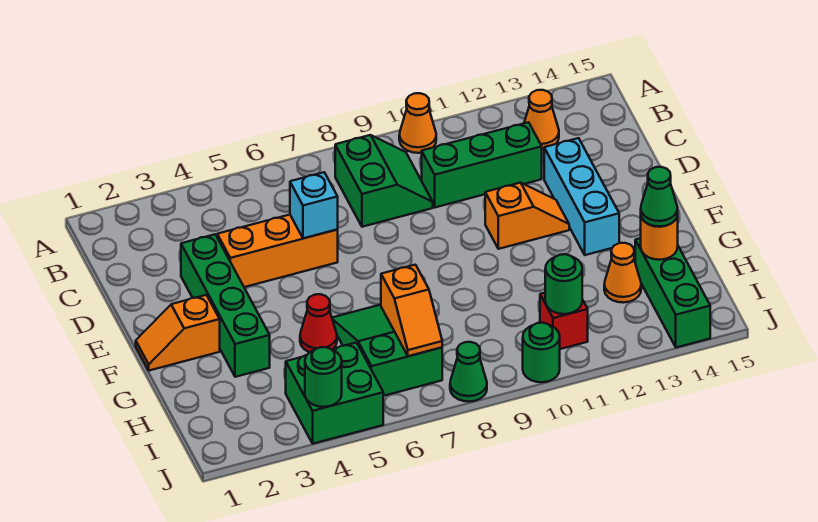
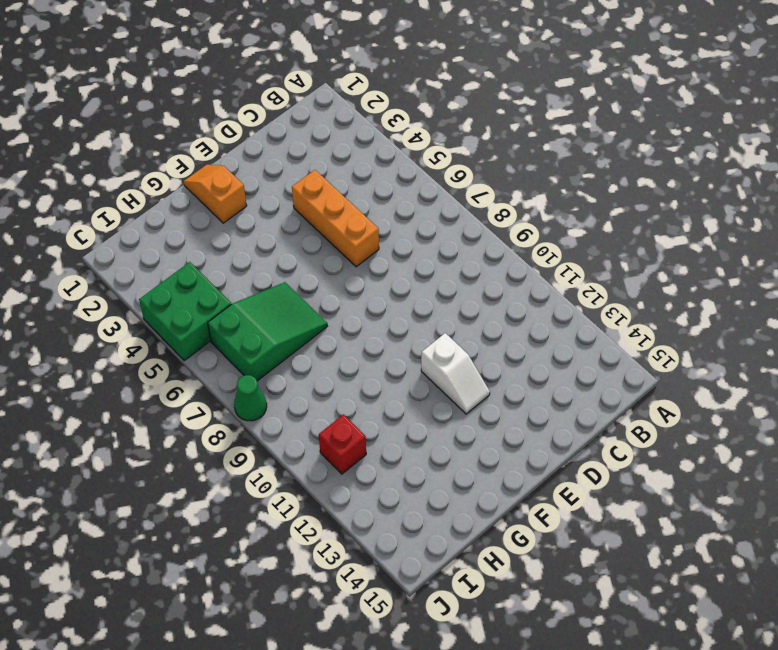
white 1x2 slope [421,333,490,414] -> orange 1x2 slope [485,183,569,249]
none -> orange 1x1 cone [399,93,436,153]
none -> green 2x2 slope [335,135,433,227]
none -> orange 1x1 cone [524,90,559,149]

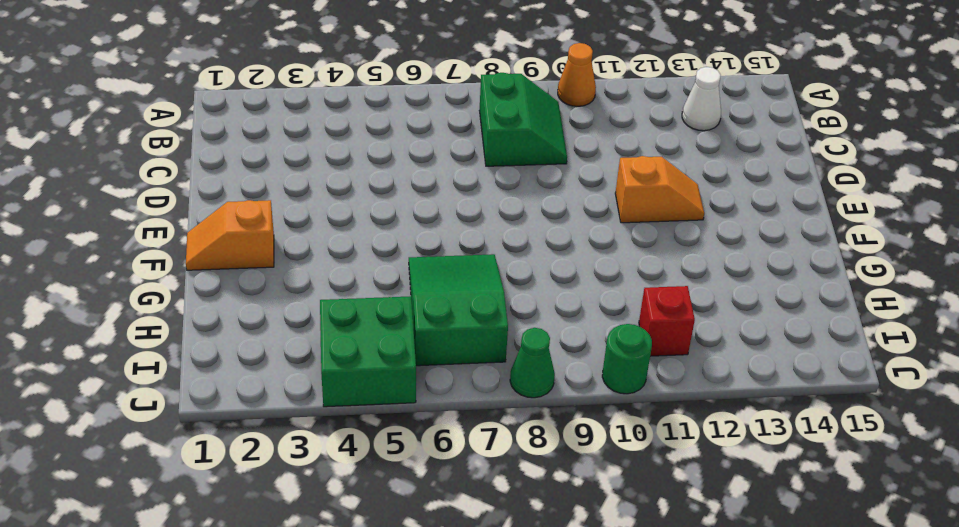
white 1x1 cone [682,67,721,131] -> orange 1x1 cone [524,90,559,149]
none -> green 1x3 brick [422,122,542,207]
none -> green 1x4 brick [181,234,270,377]
none -> orange 1x3 brick [217,215,338,287]

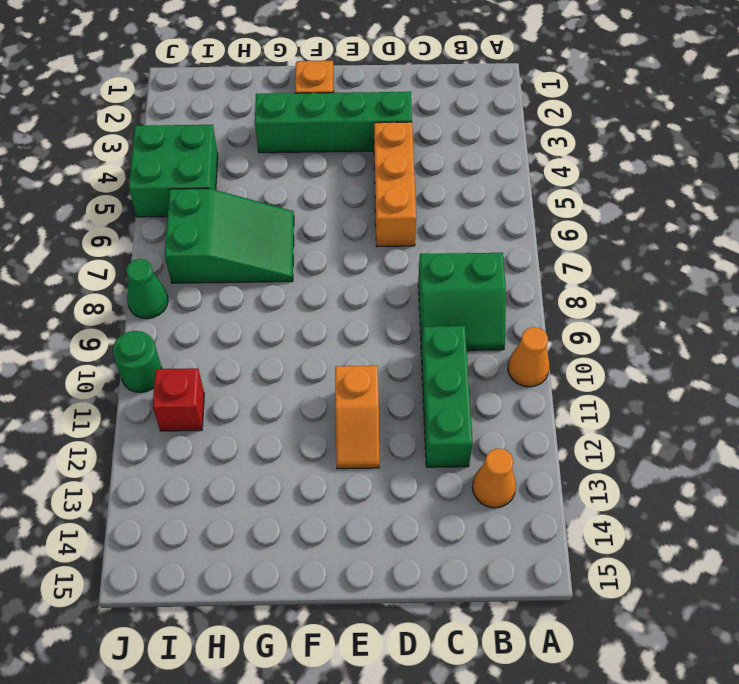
none -> cyan 1x3 brick [544,138,619,255]
none -> red 1x1 cone [300,294,337,352]
none -> orange 1x1 cone [604,243,641,303]

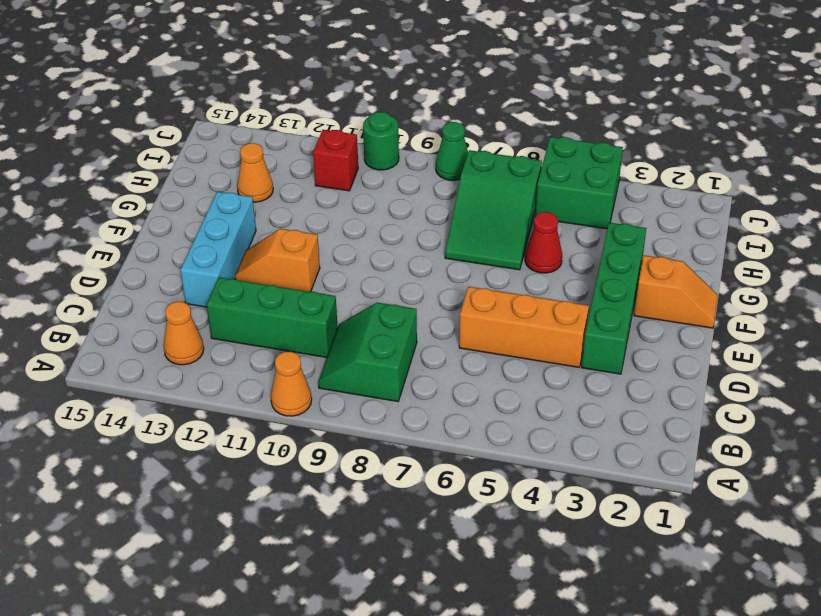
none -> green 1x3 brick [635,238,710,347]
none -> cyan 1x1 brick [290,172,338,238]
none -> orange 1x2 slope [381,265,442,356]

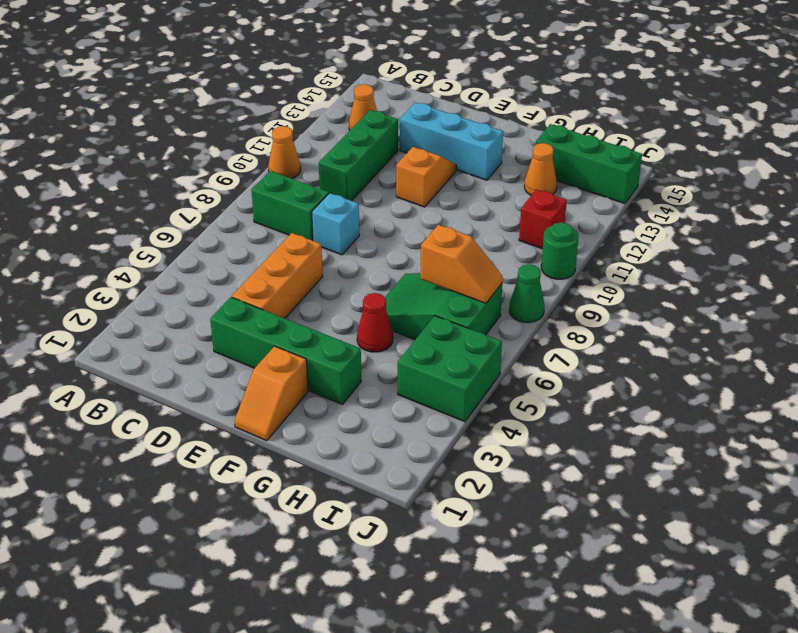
cyan 1x1 brick [312,193,359,255] -> cyan 1x1 brick moved to [290,172,338,238]
none -> orange 1x1 round brick [641,214,678,260]
none -> green 1x1 round brick [545,254,582,314]
none -> green 1x1 round brick [305,347,342,407]

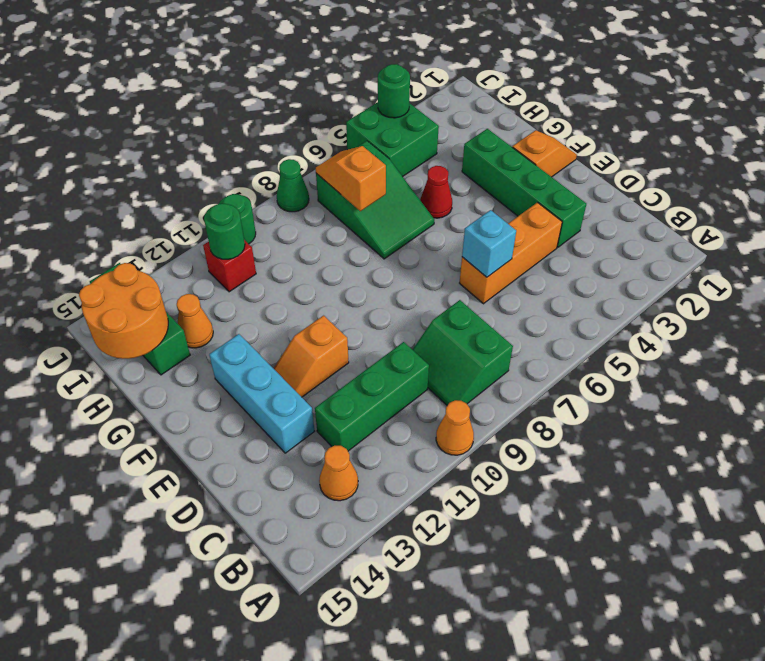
orange 2x2 round brick [79,263,168,359] -> orange 1x1 round brick [641,214,678,260]
none -> green 1x1 cone [641,167,678,227]

